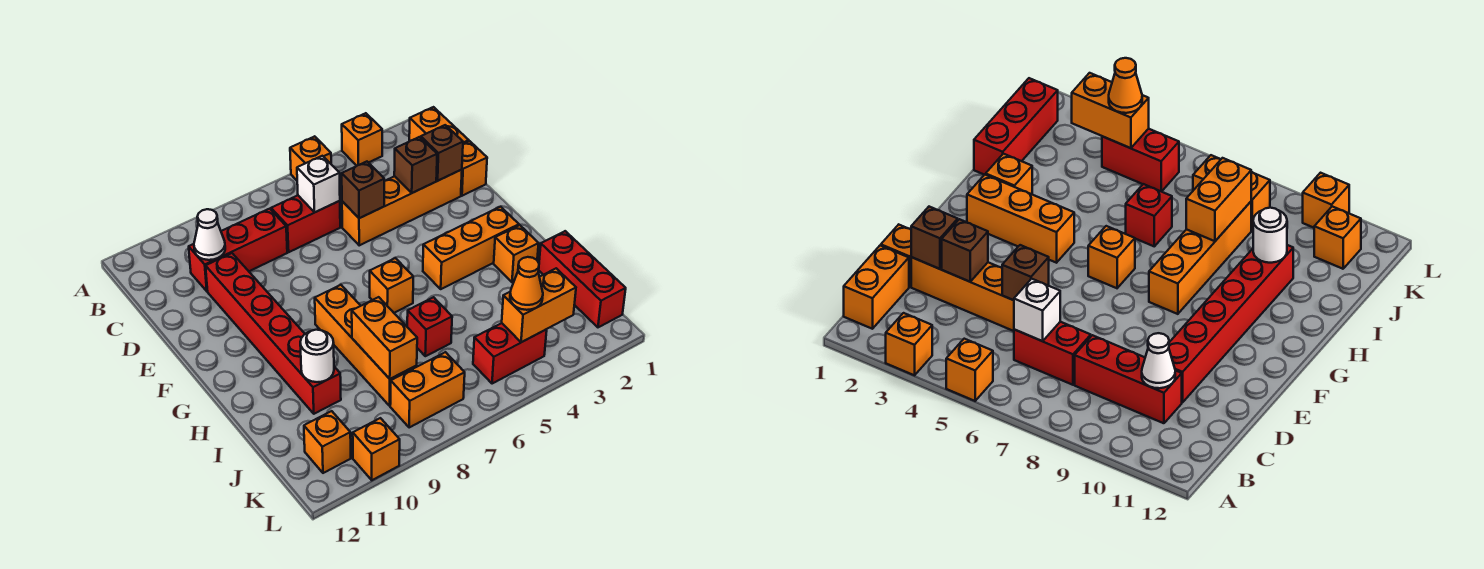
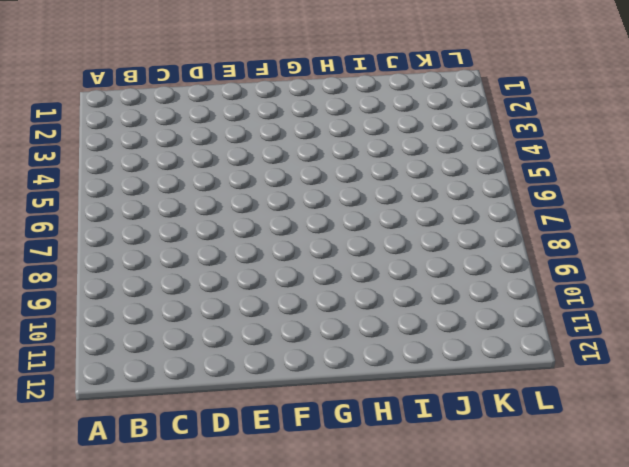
none -> orange 1x1 brick [342,113,382,166]
none -> orange 1x1 brick [290,136,331,180]
none -> orange 1x2 brick [409,107,469,144]

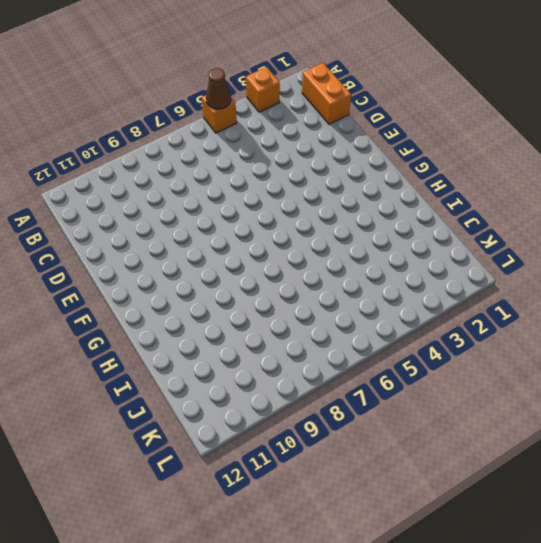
brown 1x1 cone [206,68,231,109] -> none
none -> red 1x2 brick [271,195,340,252]
none -> red 1x3 brick [189,209,287,291]
none -> orange 1x1 brick [461,141,487,196]

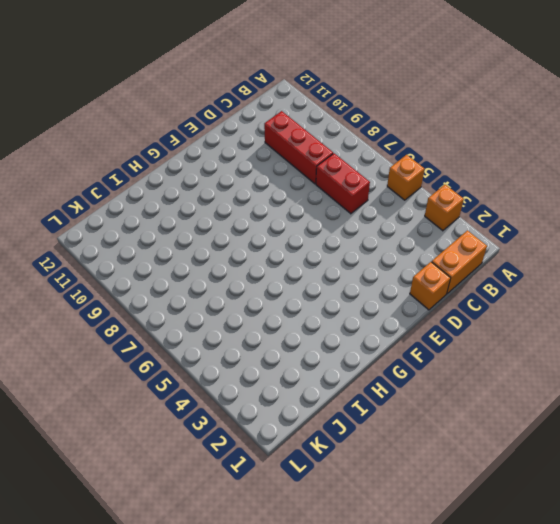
none -> orange 1x4 brick [342,170,462,245]
none -> red 1x6 brick [206,253,341,414]
none -> orange 1x3 brick [423,207,519,289]

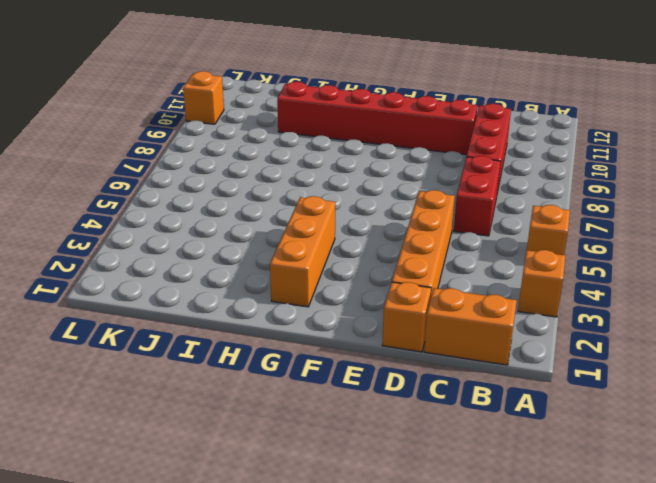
none -> orange 1x1 brick [370,258,413,313]
none -> orange 1x4 brick [315,285,417,406]
none -> orange 1x1 brick [494,225,539,282]

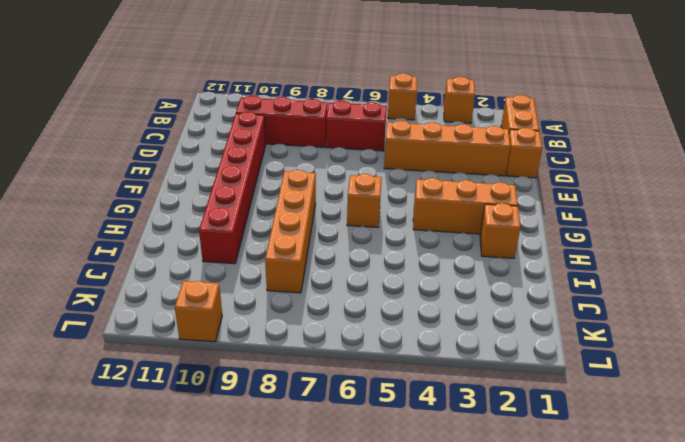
none -> red 1x3 brick [539,231,626,327]
none -> red 1x1 brick [407,297,452,356]
none -> red 1x2 brick [473,323,547,384]

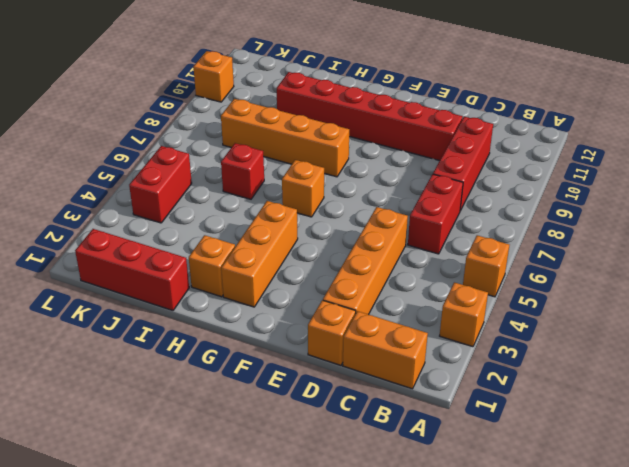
none -> orange 1x2 brick [390,352,465,428]
none -> orange 1x1 brick [304,411,351,473]
none -> white 1x1 brick [297,156,340,212]

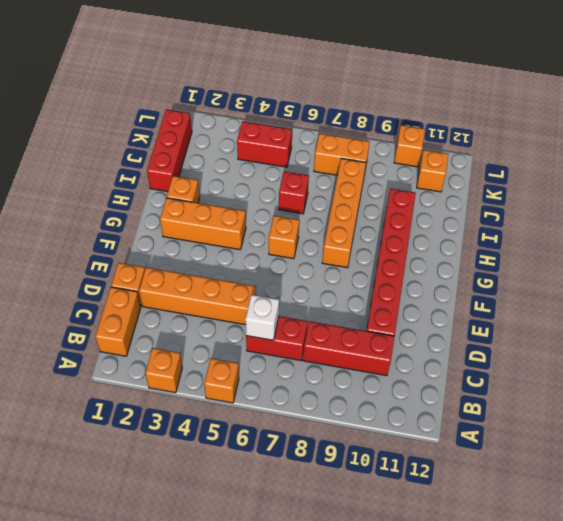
none -> white 1x1 cone [194,209,225,260]
none -> brown 1x1 brick [421,125,463,181]
none -> brown 1x1 brick [394,137,437,193]

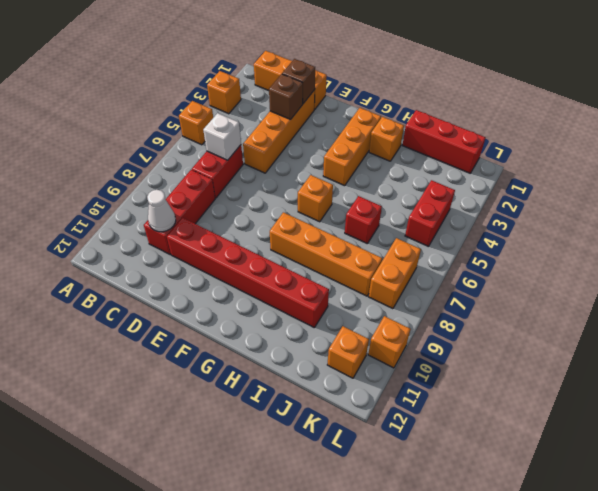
none -> brown 1x1 brick [342,162,384,218]
none -> orange 1x2 brick [352,297,417,379]
none -> white 1x1 round brick [300,330,334,382]

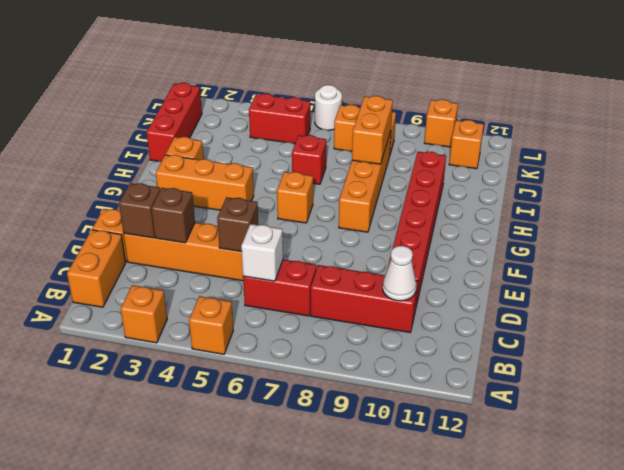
white 1x1 round brick [315,85,342,130] -> white 1x1 round brick moved to [300,330,334,382]
none -> orange 1x2 brick [502,268,576,342]
none -> orange 1x1 cone [510,257,543,310]

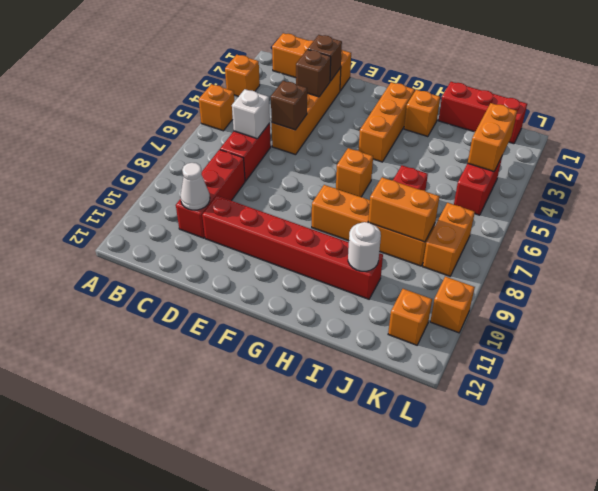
none -> orange 1x1 cone [510,257,543,310]

